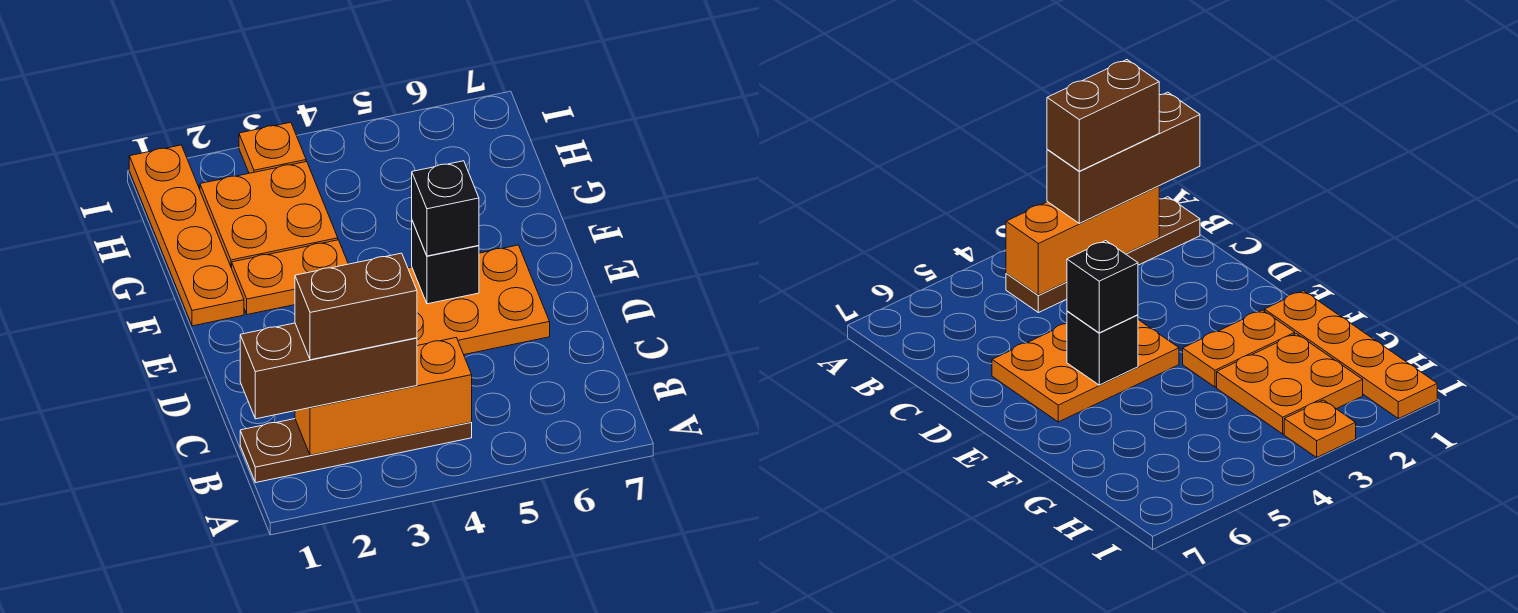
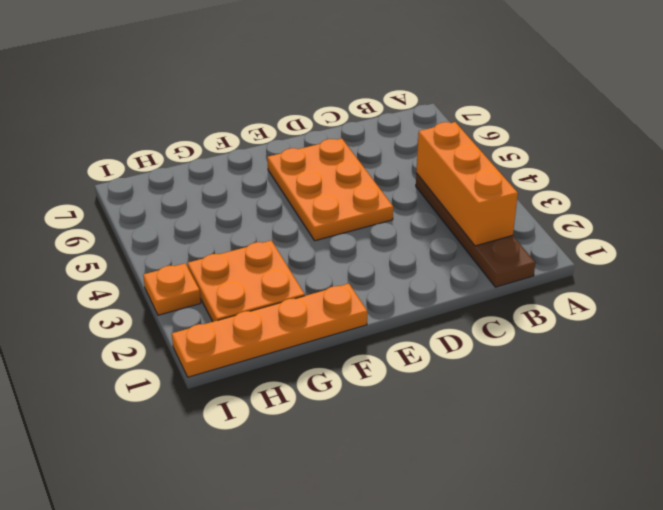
none -> orange 1x2 plate [232,240,348,315]
none -> black 1x1 brick [412,221,479,304]

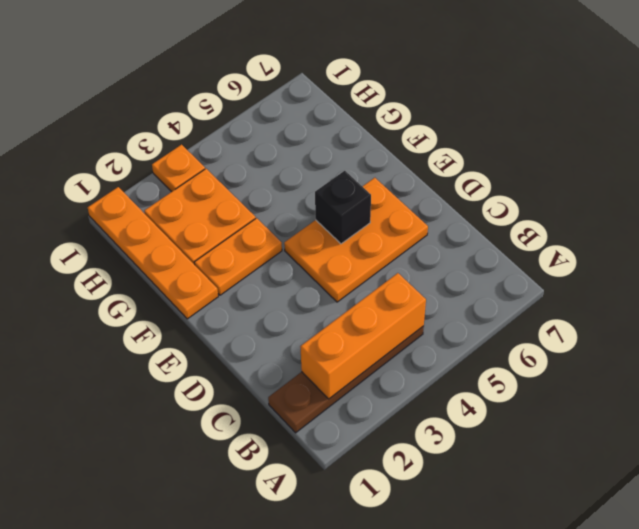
none -> brown 1x3 brick [240,323,417,419]
none -> black 1x1 brick [412,161,479,256]

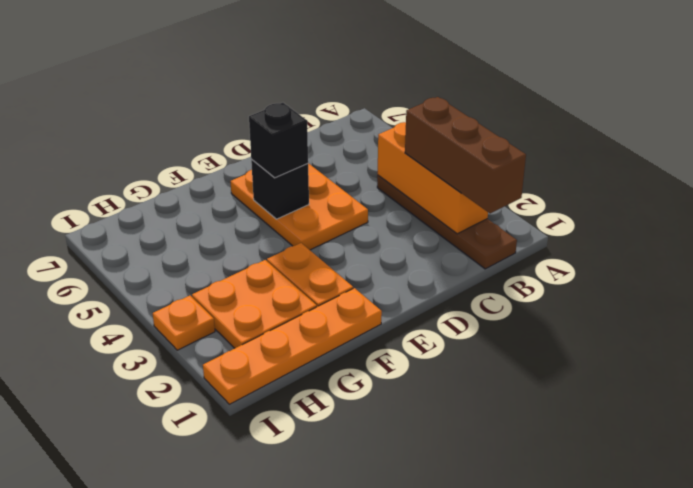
none -> brown 1x2 brick [295,253,417,360]

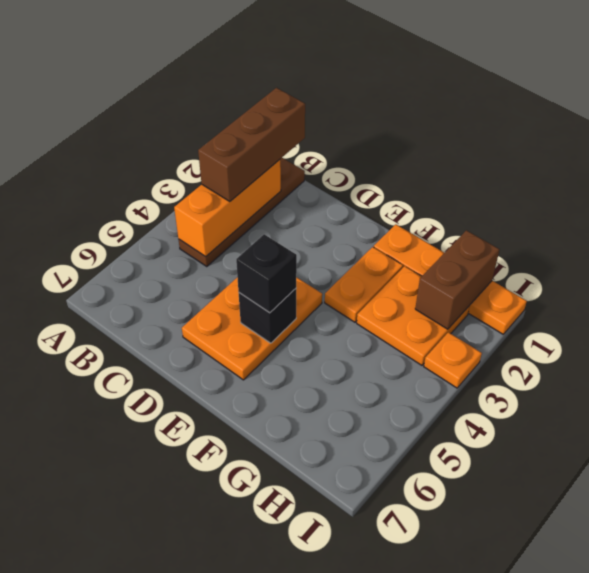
brown 1x2 brick [415,230,500,329] -> brown 1x2 brick moved to [295,253,417,360]

